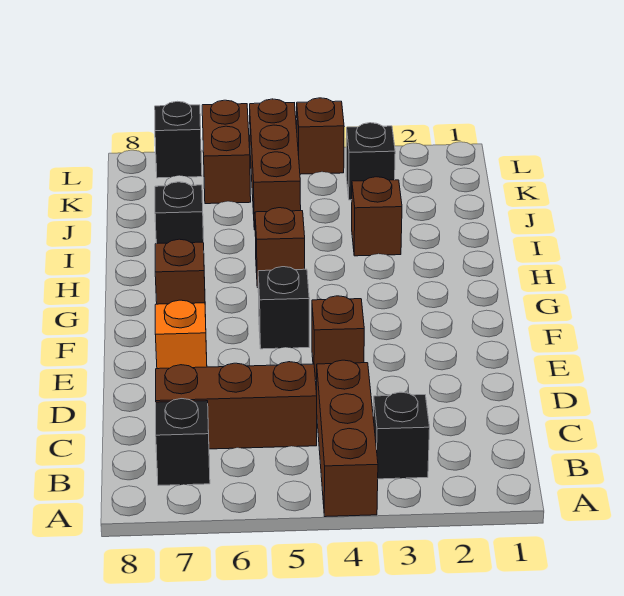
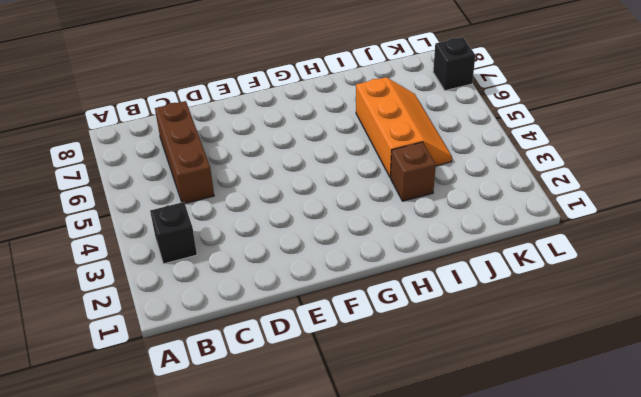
orange 2x3 slope [356,77,452,178] -> brown 1x3 brick [250,99,301,230]
none -> brown 1x3 brick [317,360,378,517]
none -> black 1x1 brick [156,399,210,486]
none -> brown 1x1 brick [312,296,364,379]

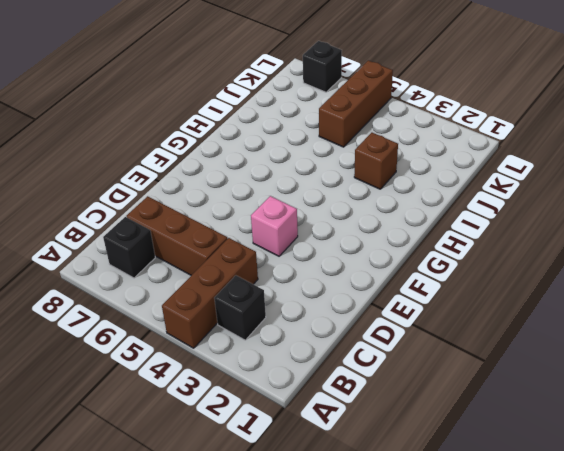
pink 1x1 brick [251,196,298,256] -> brown 1x1 brick [312,296,364,379]
none -> orange 1x1 brick [155,300,207,369]
none -> black 1x1 brick [258,267,309,349]
none -> brown 1x1 brick [155,239,206,316]

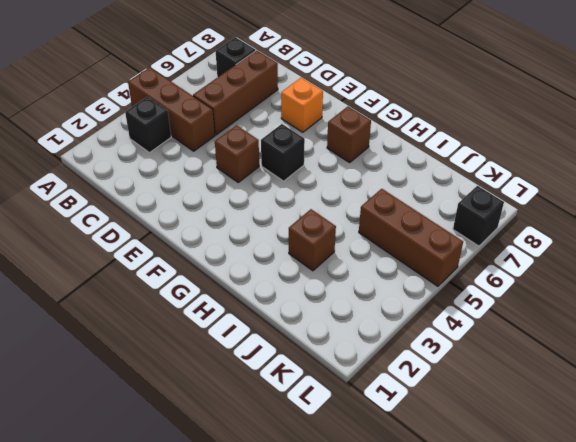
none -> brown 1x1 brick [255,208,305,287]
none -> black 1x1 brick [155,182,204,244]
none -> black 1x1 brick [346,123,395,200]

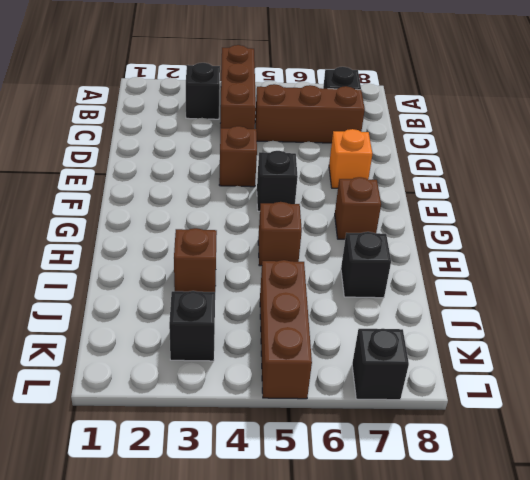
none -> brown 1x2 brick [202,100,251,204]
none -> brown 1x1 brick [297,98,344,174]

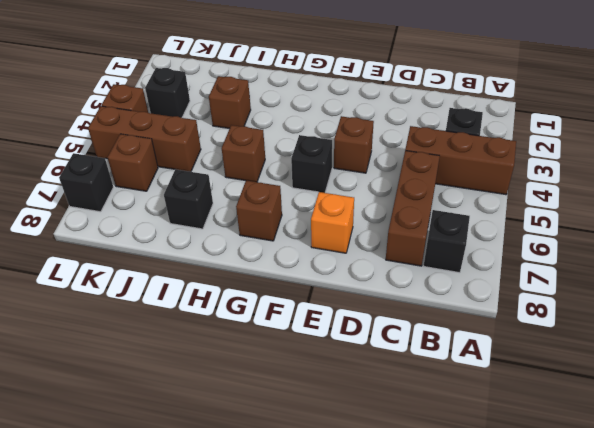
brown 1x1 brick [107,134,158,191] -> brown 1x2 brick [202,100,251,204]

